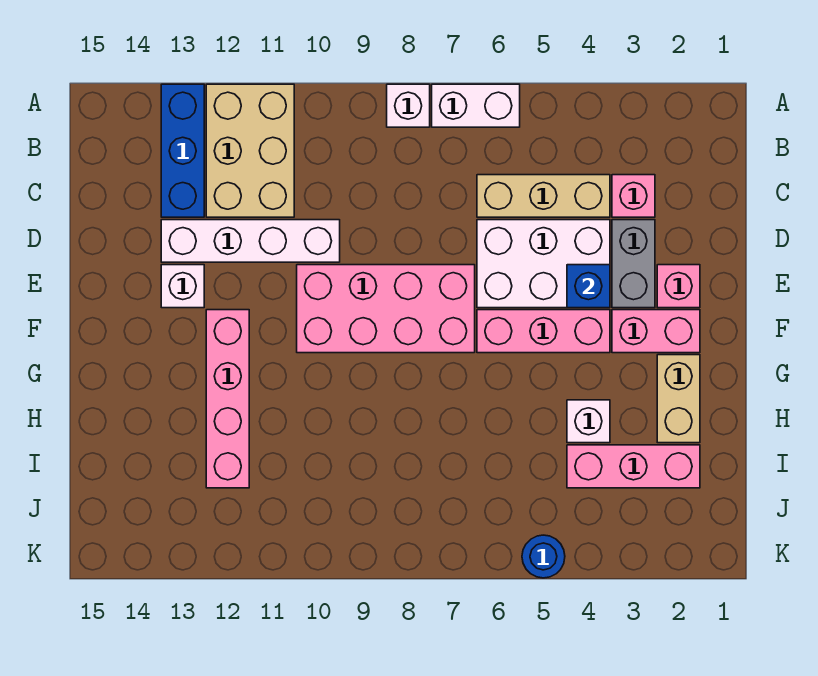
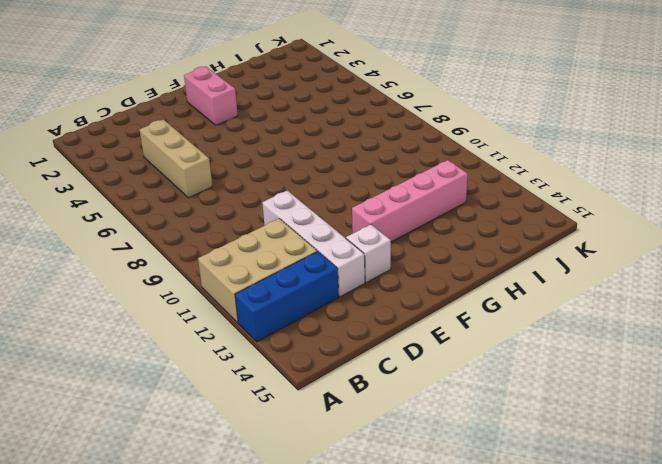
none -> white 1x2 brick [432,84,520,127]
none -> white 1x1 brick [387,84,430,127]
none -> pink 1x1 brick [612,175,655,217]

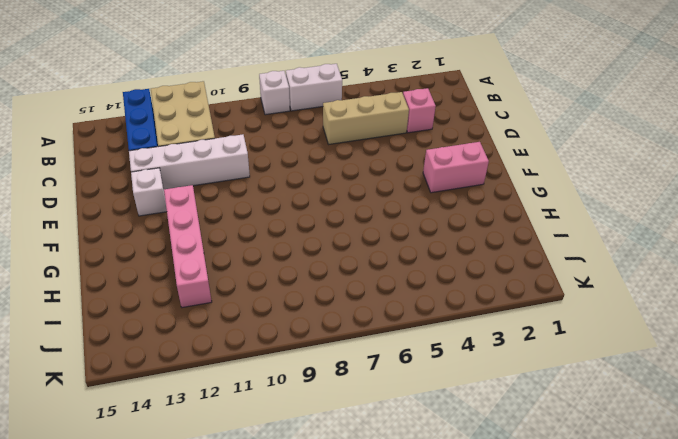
none -> grey 1x2 brick [612,220,655,308]
none -> white 2x3 brick [477,220,610,308]
none -> pink 1x1 brick [657,265,700,308]

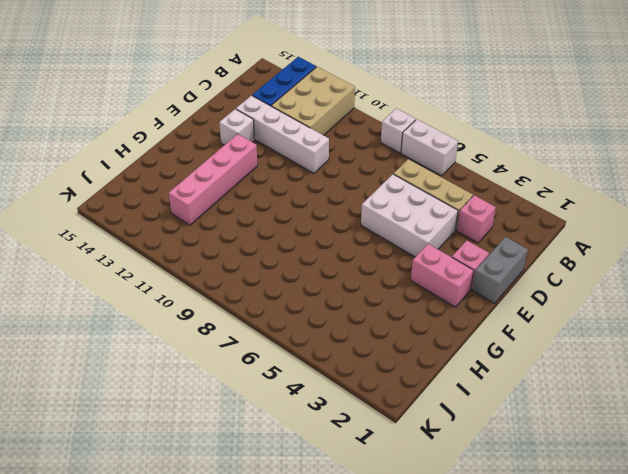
grey 1x2 brick [472,237,528,303] -> grey 1x2 brick moved to [612,220,655,308]
none -> pink 2x4 brick [297,265,475,353]
none -> pink 1x3 brick [477,310,610,353]
none -> tan 1x2 brick [657,355,700,443]

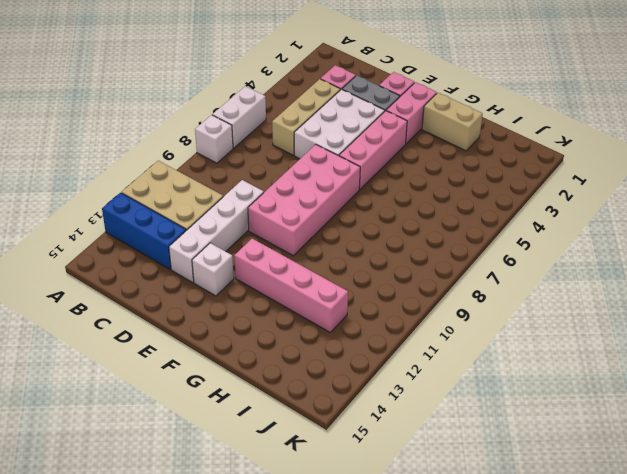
none -> white 1x1 brick [567,400,610,443]
none -> pink 1x3 brick [567,445,700,488]
none -> blue 1x1 round brick [522,535,565,578]

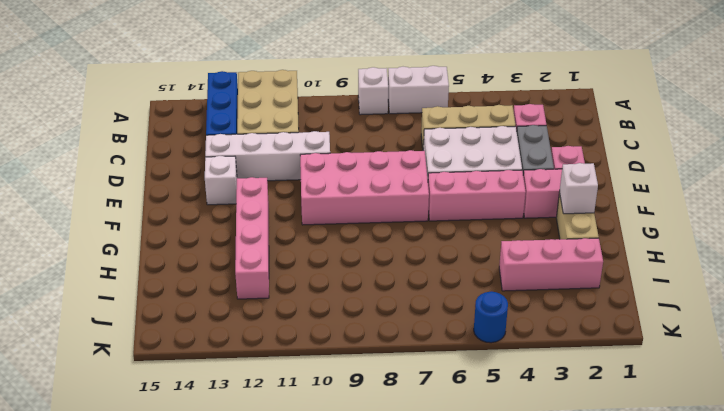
white 1x1 brick [560,163,598,214] -> white 1x1 brick moved to [567,400,610,443]
none -> blue 1x1 brick [567,265,610,308]

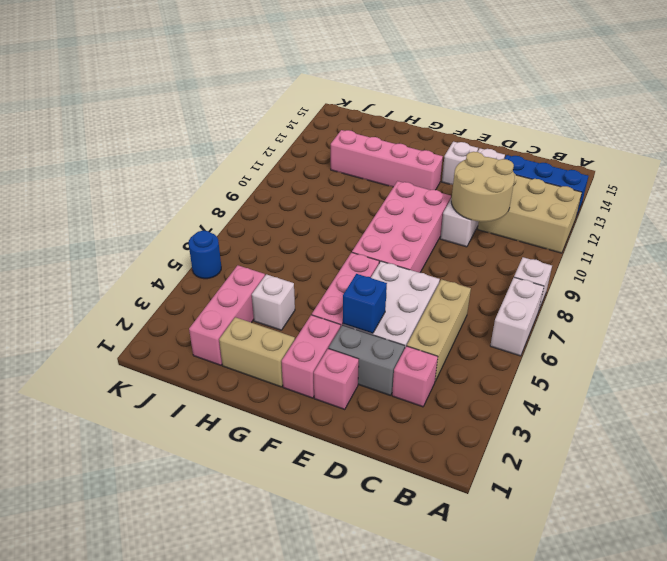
tan 2x2 round brick [451,152,515,222] -> none

